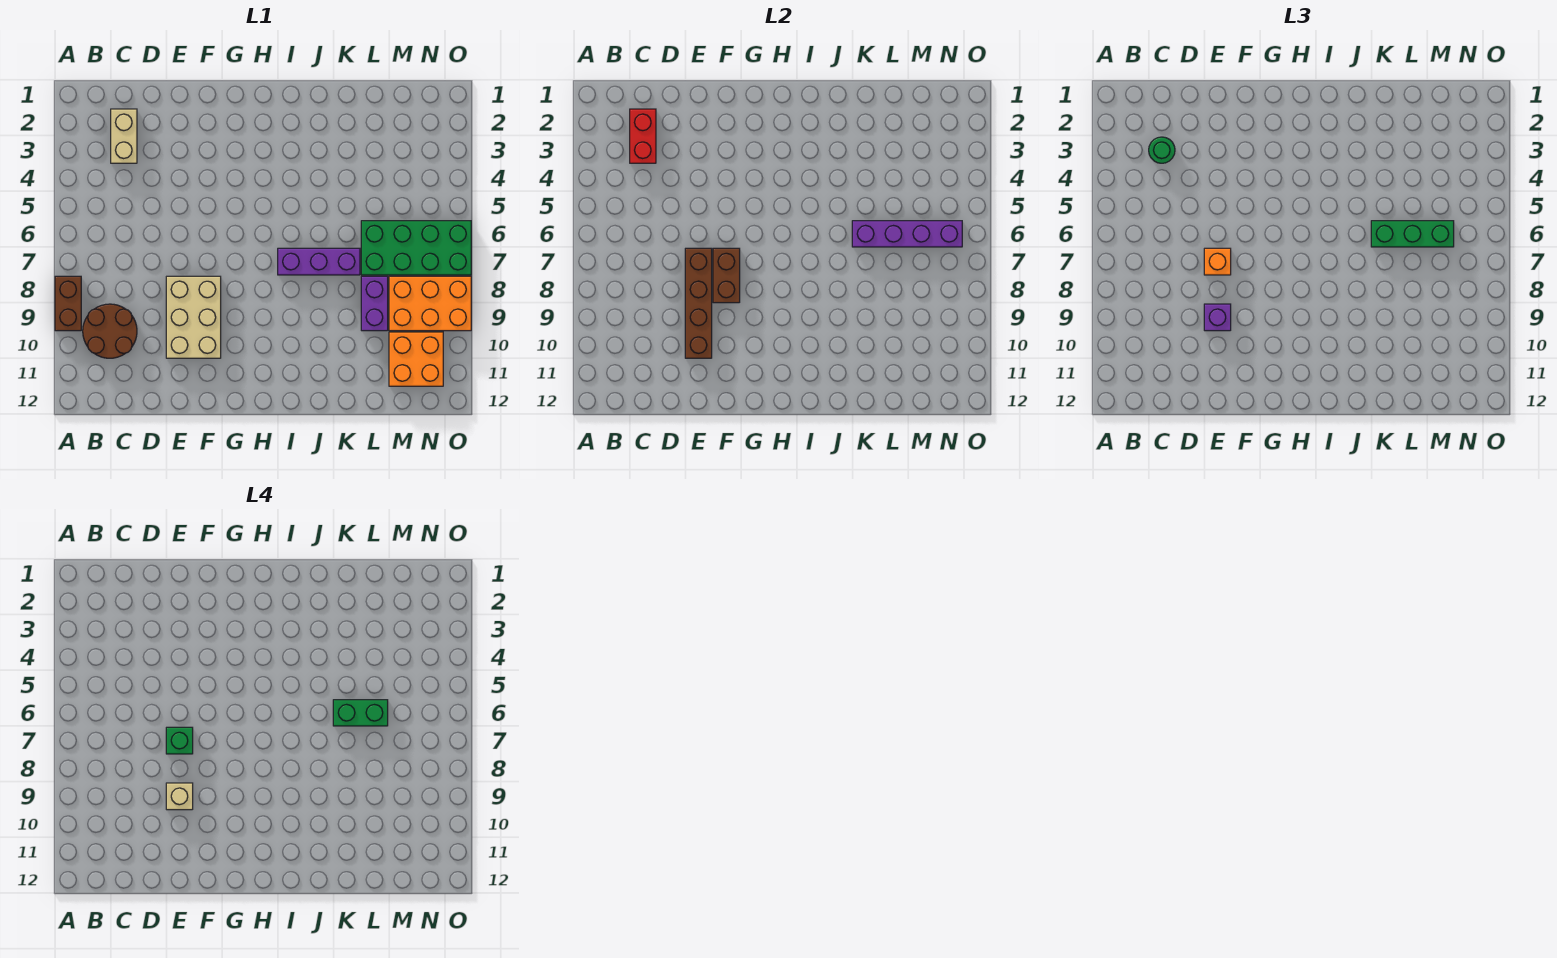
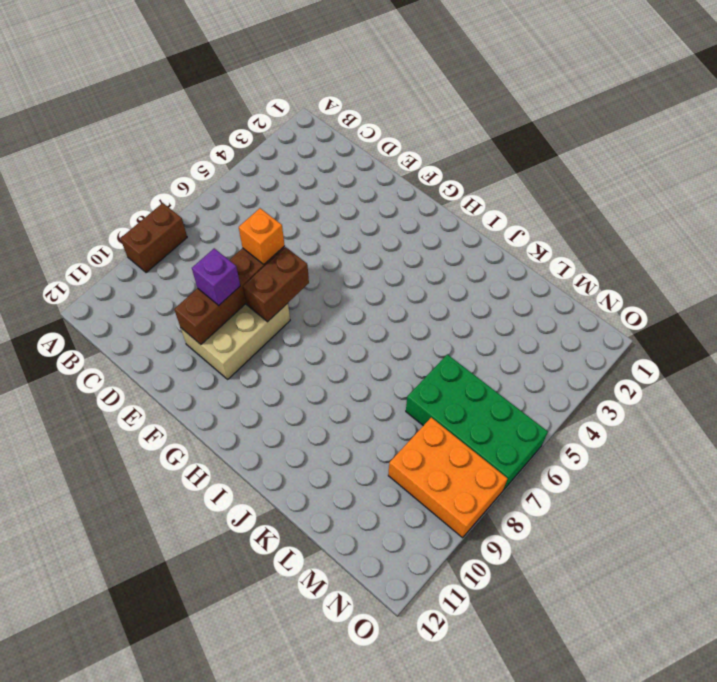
none -> brown 2x2 round brick [83,304,137,358]
none -> tan 1x2 brick [111,109,137,163]
none -> purple 1x3 brick [278,248,360,275]

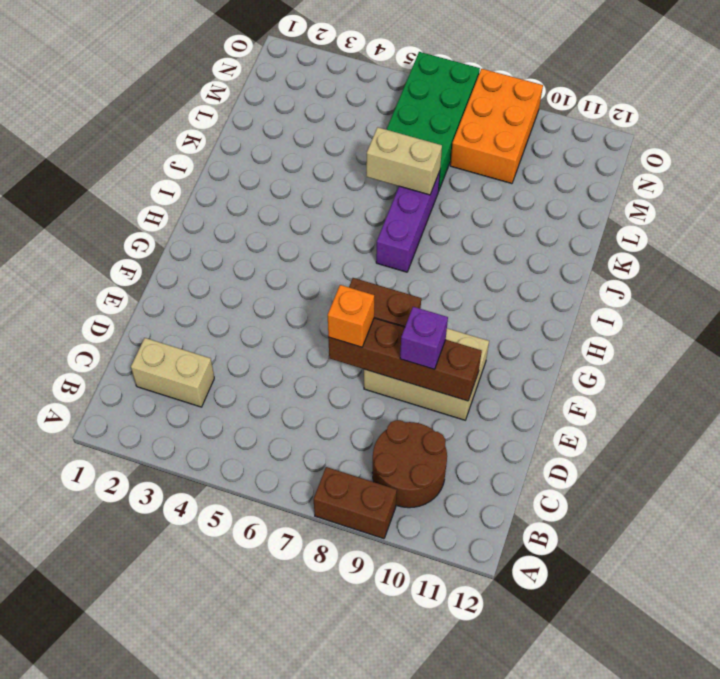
tan 1x2 brick [366,127,442,195] -> purple 1x4 brick [852,221,962,247]
none -> purple 1x2 brick [361,276,388,331]
none -> orange 2x2 brick [389,332,443,386]
none -> red 1x2 brick [630,109,656,163]

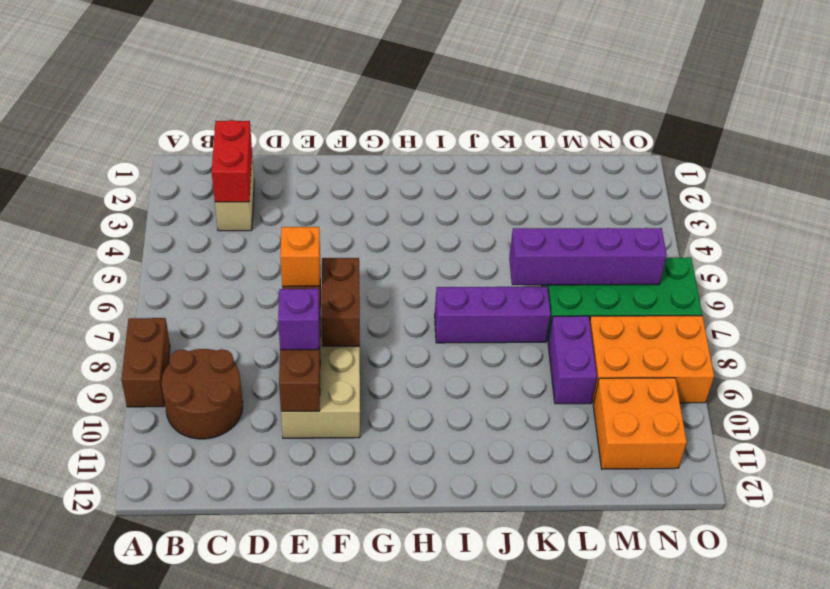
none -> green 1x1 round brick [1149,137,1175,163]
none -> green 1x3 brick [1371,221,1454,247]
none -> green 1x1 brick [166,727,193,754]

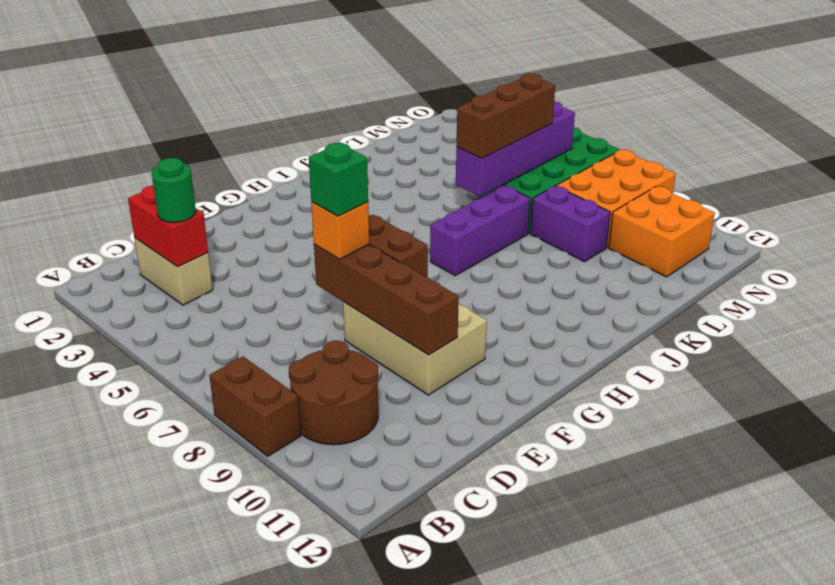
brown 1x3 brick [456,74,555,159] -> green 1x3 brick [1371,221,1454,247]
none -> purple 1x1 brick [1204,304,1231,331]
none -> tan 1x1 brick [166,783,193,810]
none -> green 1x2 brick [333,700,388,726]

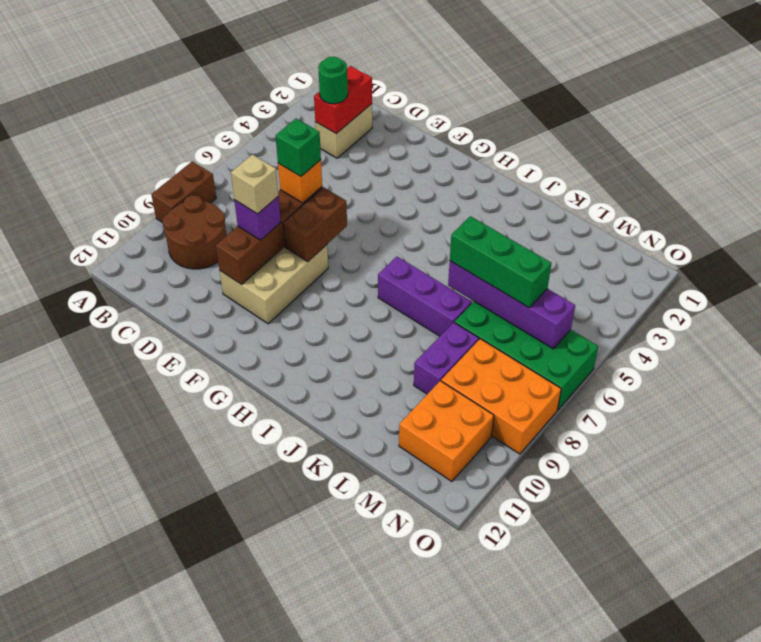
none -> green 1x2 brick [333,700,388,726]

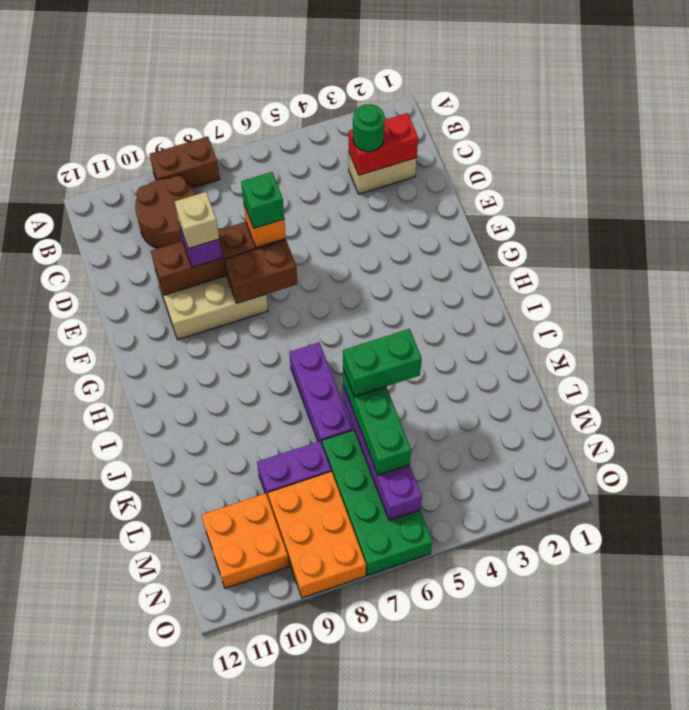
green 1x2 brick [343,329,422,397] -> green 1x2 brick turned to [333,700,388,726]

